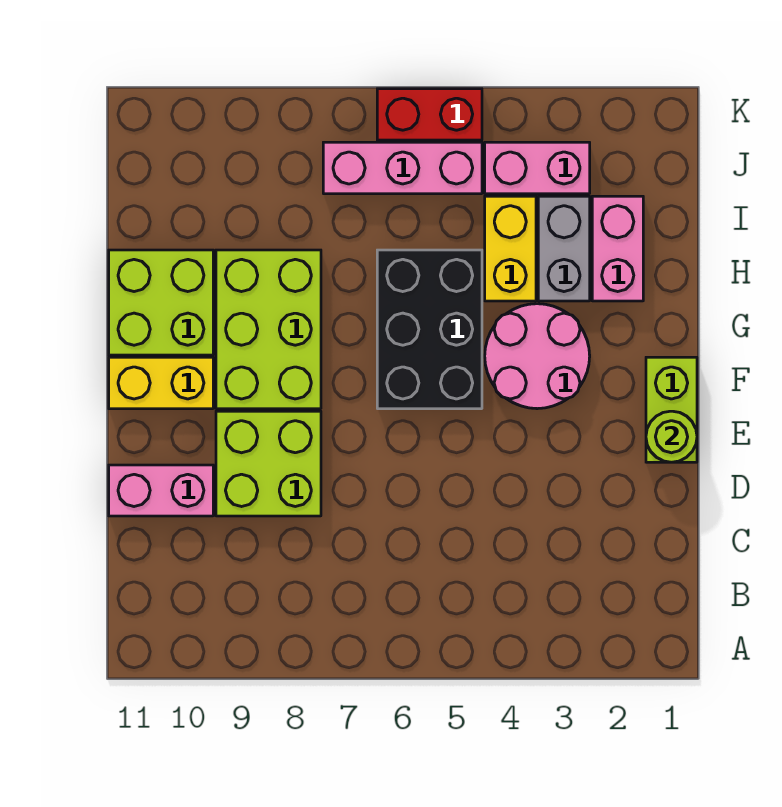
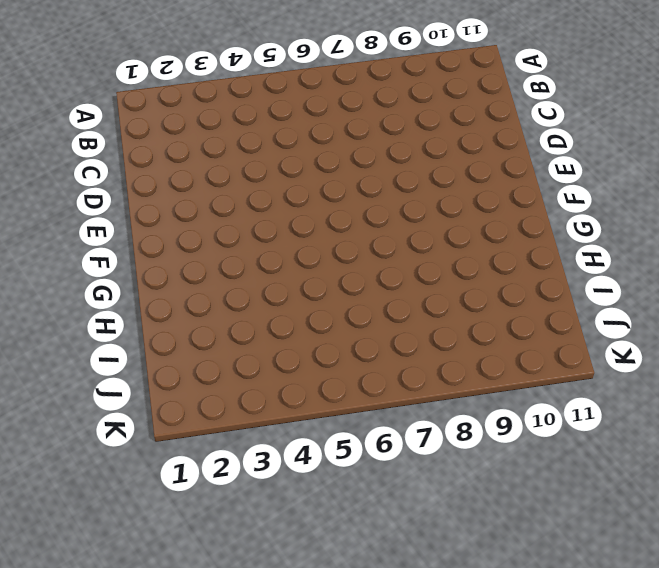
none -> lime 2x2 brick [216,411,321,516]
none -> pink 1x2 brick [109,465,213,516]
none -> lime 1x2 brick [646,357,697,462]

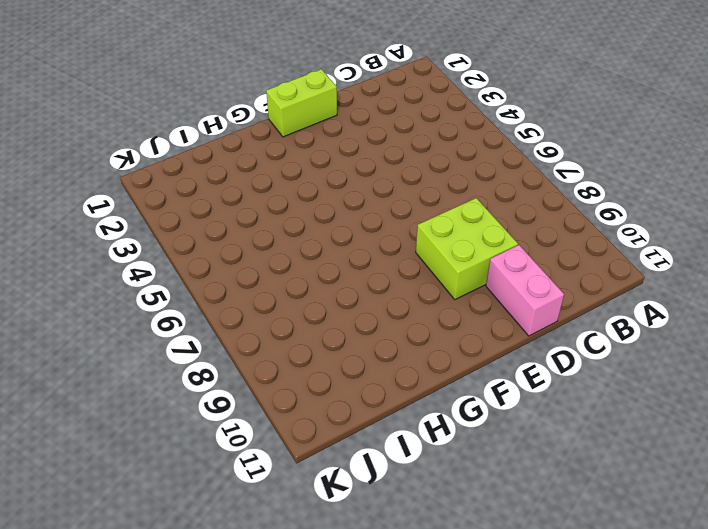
none -> pink 2x2 round brick [485,304,590,409]
none -> black 2x3 brick [377,250,482,409]
none -> lime 2x3 brick [216,250,321,409]

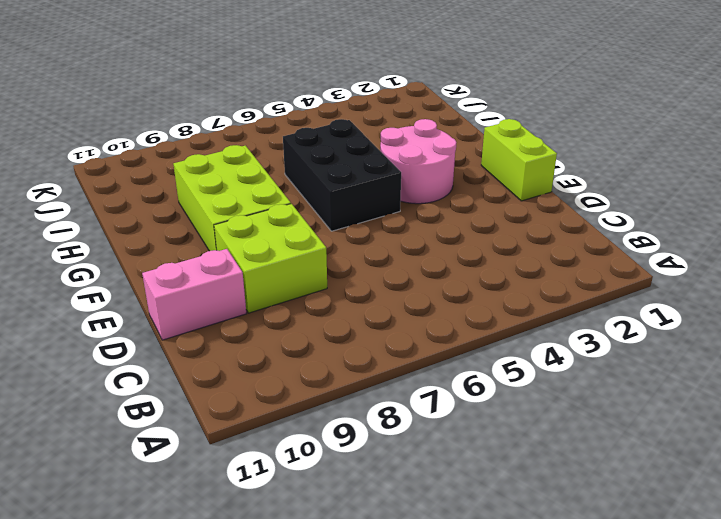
none -> yellow 1x2 brick [109,357,213,409]
none -> lime 2x2 brick [109,250,213,355]
none -> pink 1x2 brick [592,196,643,301]

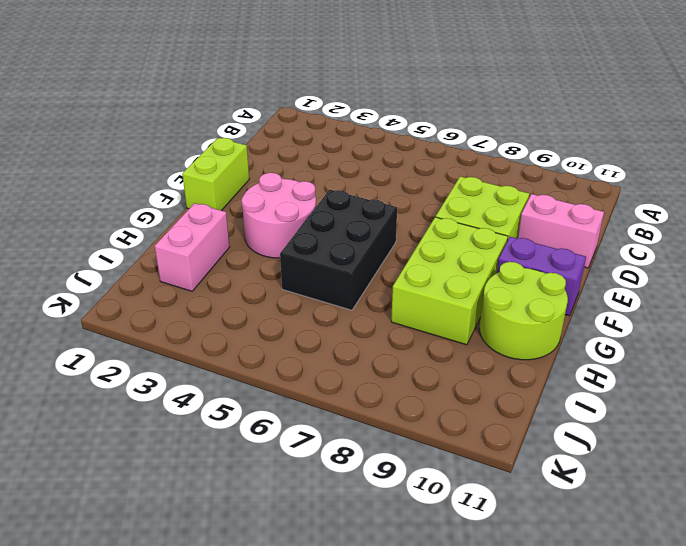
purple 1x2 brick [497,237,586,316] -> yellow 1x2 brick [109,357,213,409]
lime 2x2 round brick [479,262,568,360] -> lime 2x2 brick [109,250,213,355]
none -> grey 1x2 brick [538,196,590,301]
none -> yellow 1x2 brick [485,196,536,301]
none -> pink 1x2 brick [485,142,590,194]

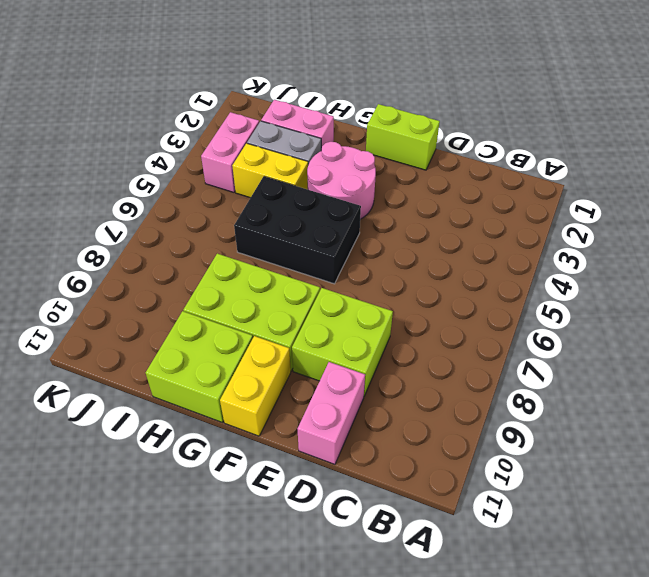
none -> pink 1x3 brick [323,142,482,194]
none -> red 1x2 brick [377,89,482,140]
none -> lime 1x1 round brick [646,411,697,462]

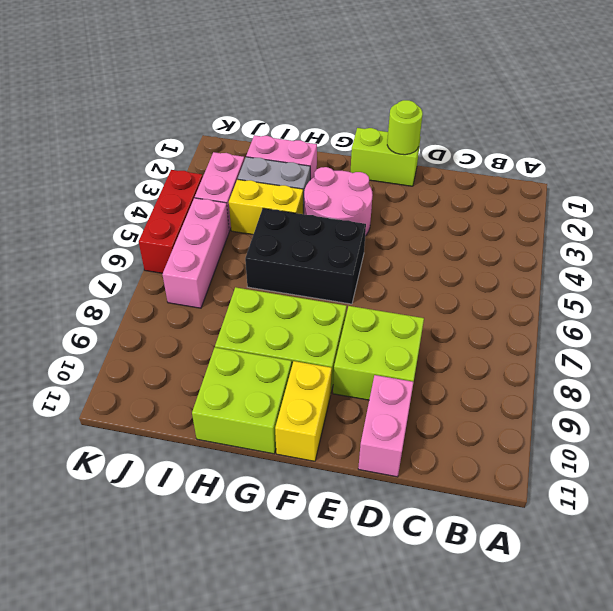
red 1x3 brick [139,170,203,273] -> red 1x2 brick [377,89,482,140]

